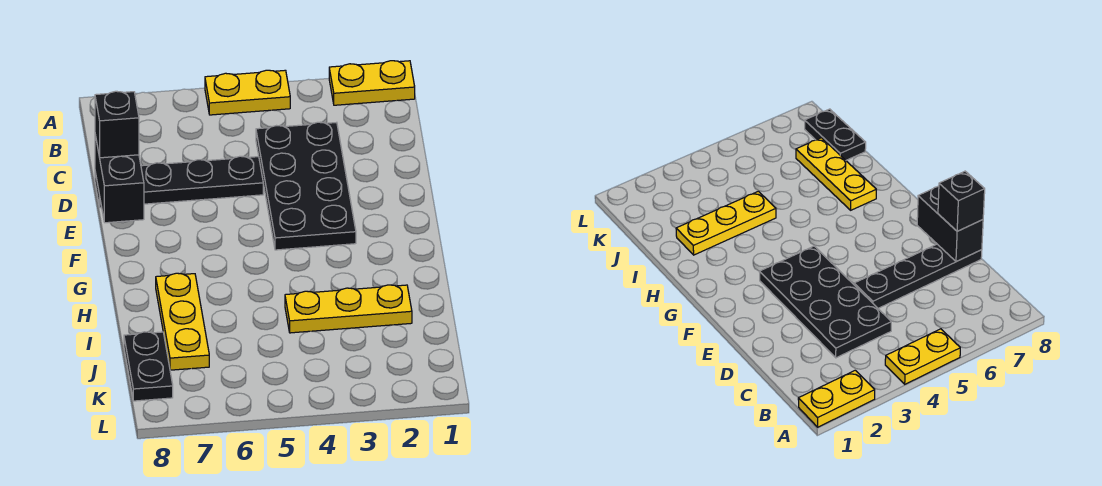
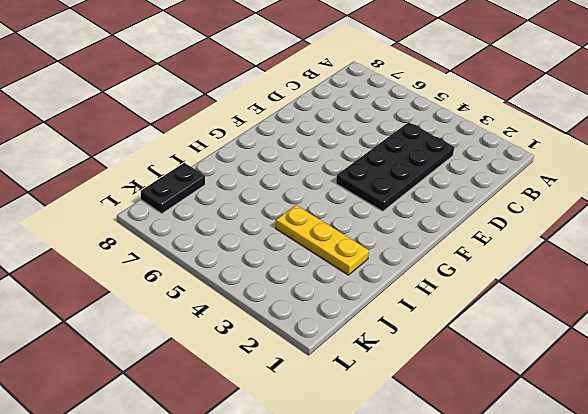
none -> yellow 1x2 plate [329,61,415,105]
none -> yellow 1x2 plate [205,70,290,115]

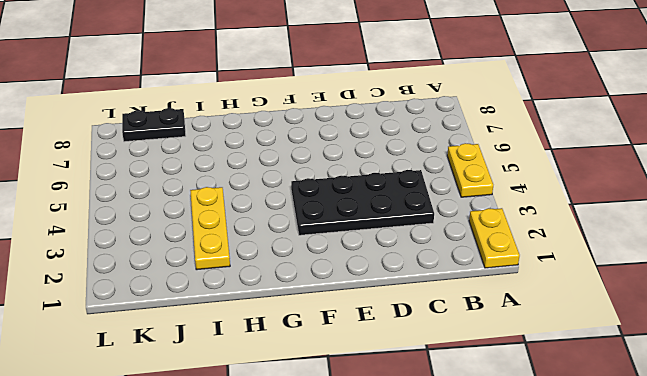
none -> black 1x4 plate [95,156,263,208]
none -> yellow 1x3 plate [156,273,209,370]

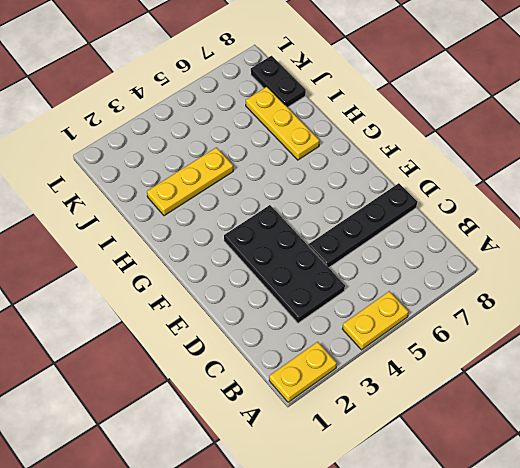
none -> black 1x2 brick [95,135,144,223]
none -> black 1x1 brick [95,91,139,158]

